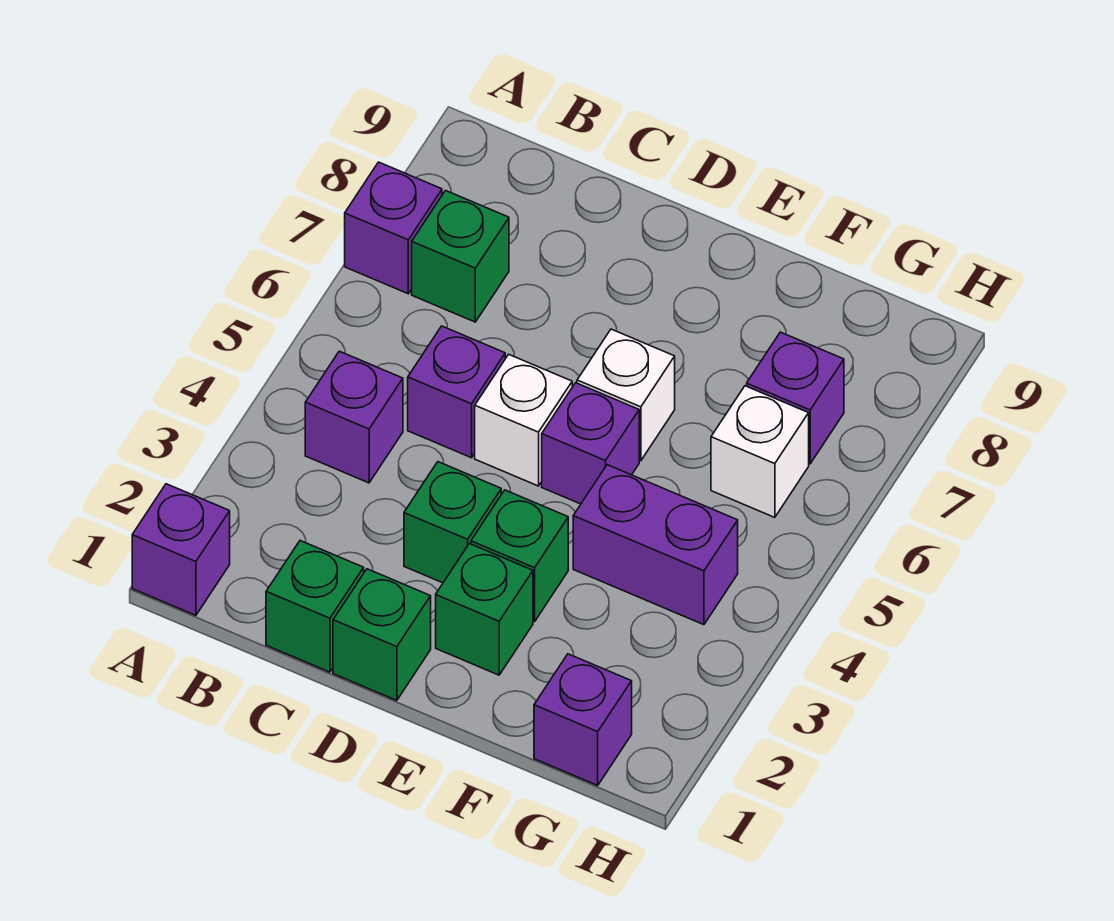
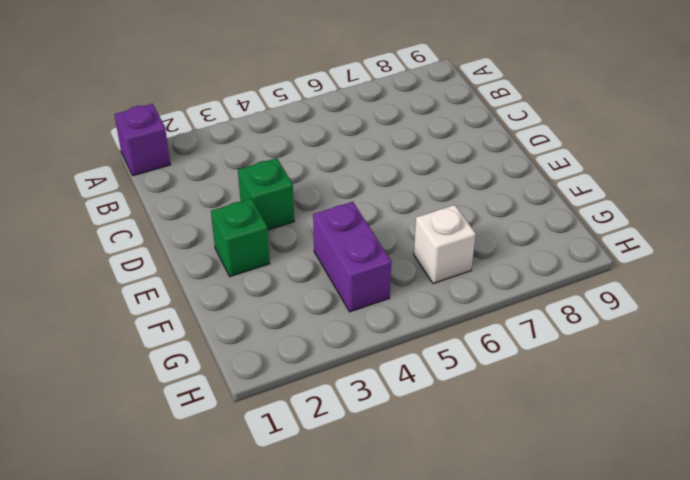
none -> purple 1x1 brick [345,162,442,294]
none -> purple 1x1 brick [305,351,403,483]
none -> green 1x1 brick [412,191,509,322]

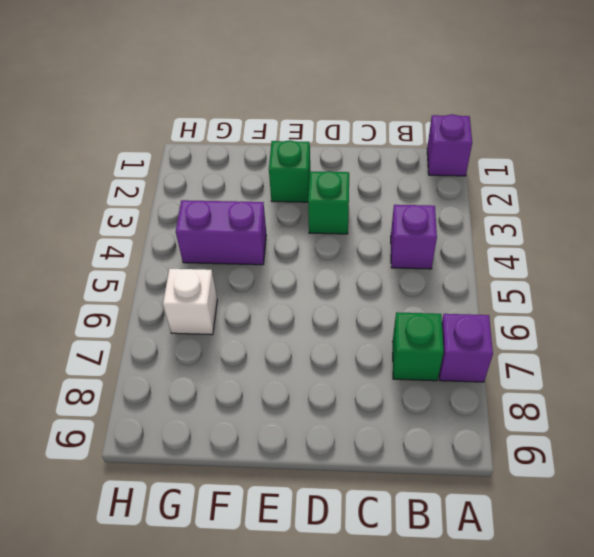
none -> green 1x1 brick [266,541,364,672]
none -> purple 1x1 brick [408,326,505,458]
none -> green 1x1 brick [333,569,431,700]

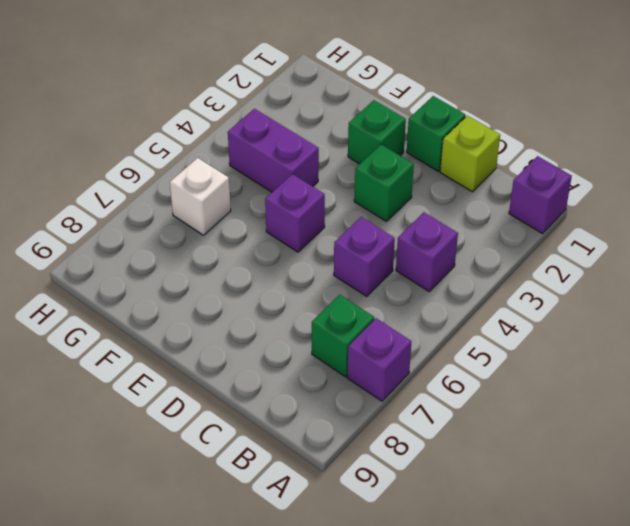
lime 1x1 brick [440,116,500,192] -> green 1x1 brick [266,541,364,672]
none -> white 1x1 brick [475,354,572,486]
none -> green 1x1 brick [471,490,568,622]
none -> white 1x1 brick [577,329,675,461]

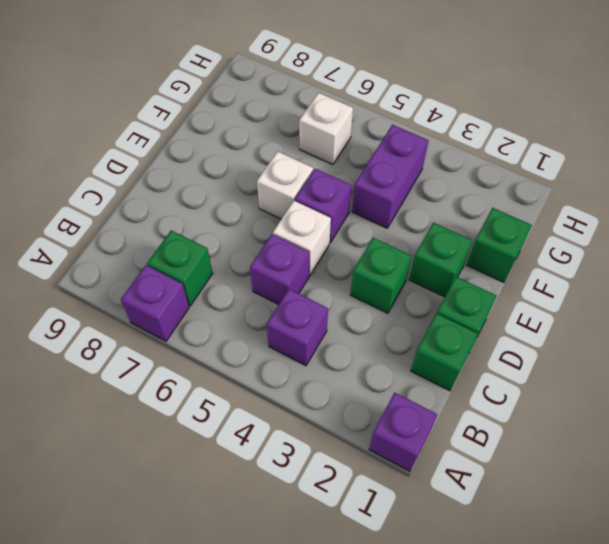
green 1x1 brick [467,208,532,282] -> green 1x1 brick moved to [471,490,568,622]
none -> purple 1x1 brick [534,654,632,785]
none -> purple 1x1 brick [747,332,844,464]

